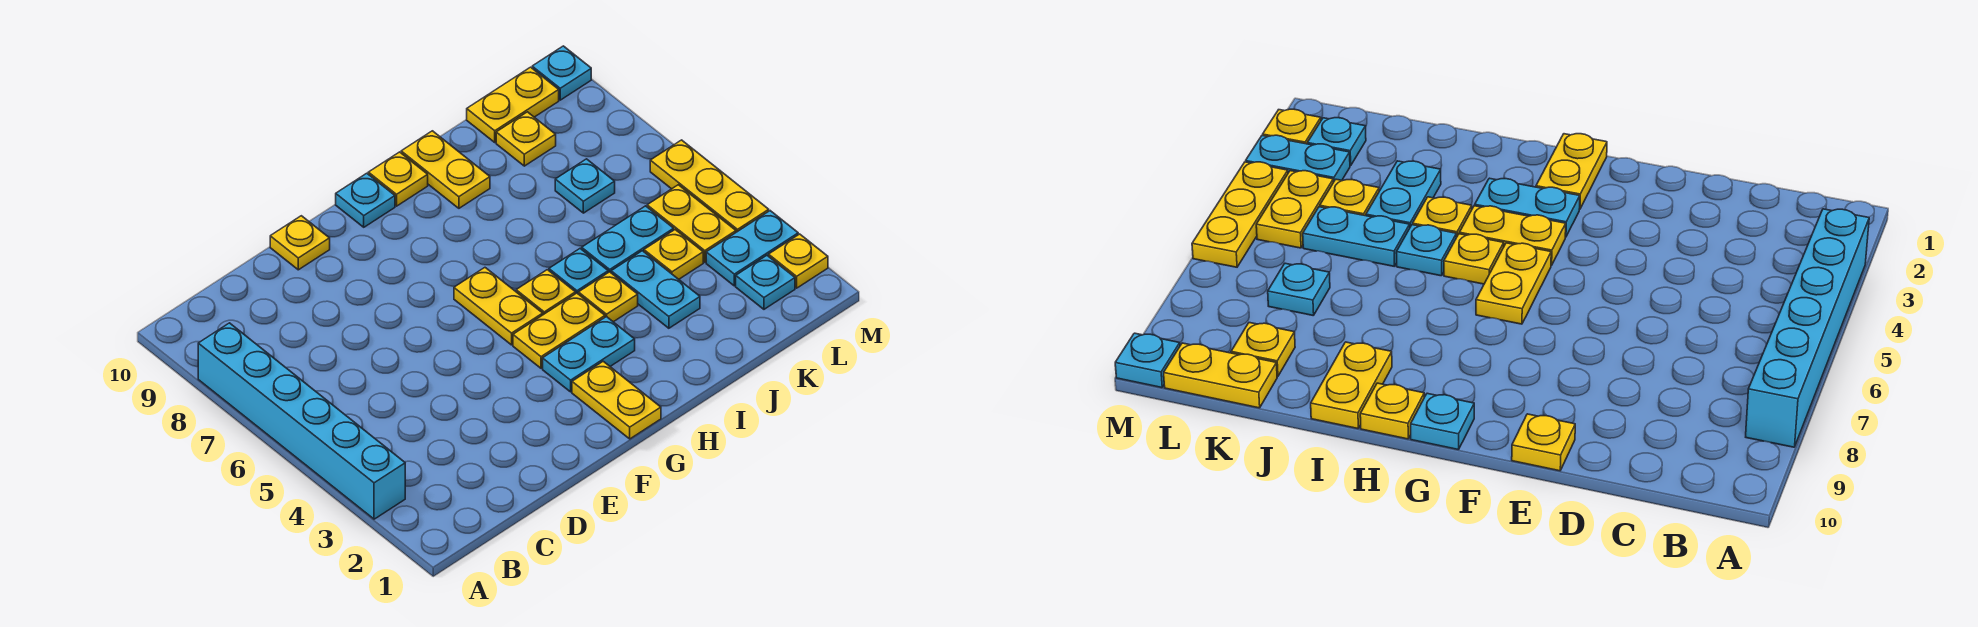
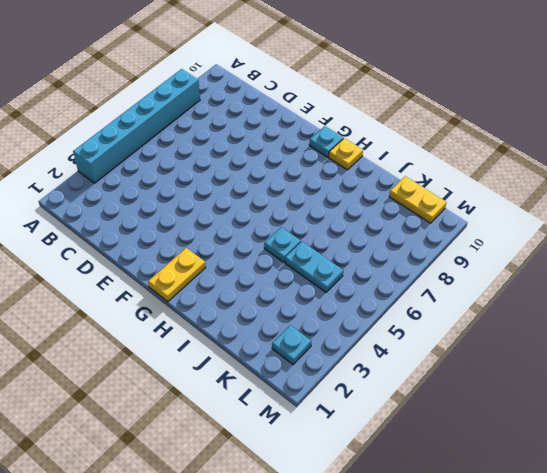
none -> yellow 1x1 plate [270,216,330,270]
none -> cyan 1x2 plate [543,317,635,392]
none -> yellow 1x2 plate [513,293,605,368]

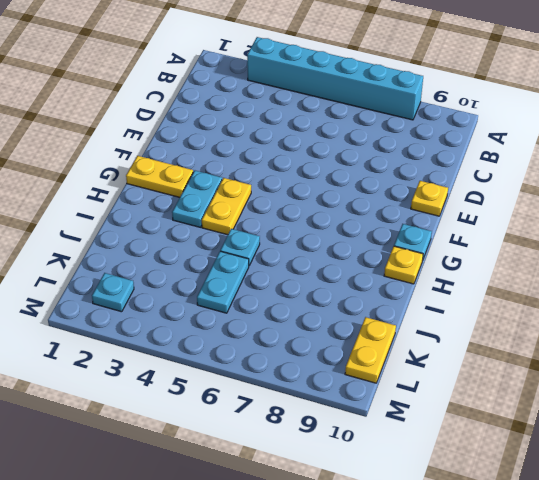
none -> yellow 1x2 plate [454,268,543,345]
none -> yellow 1x1 plate [516,270,575,315]
none -> yellow 1x1 plate [578,272,638,322]

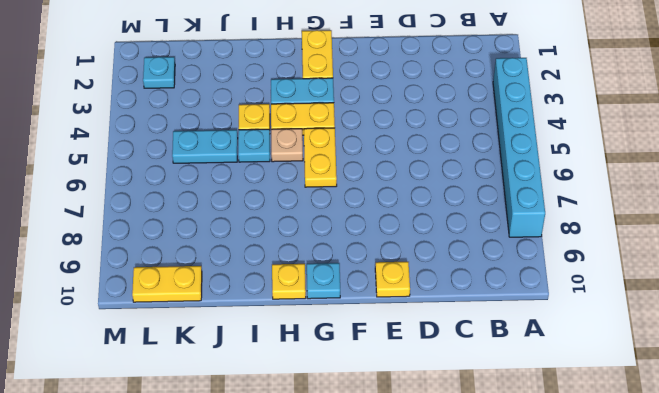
tan 1x1 plate [271,129,303,162] -> yellow 1x1 plate [516,270,575,315]
none -> yellow 1x2 plate [401,131,490,208]
none -> cyan 1x2 plate [611,251,700,328]
none -> yellow 1x1 plate [644,230,703,279]

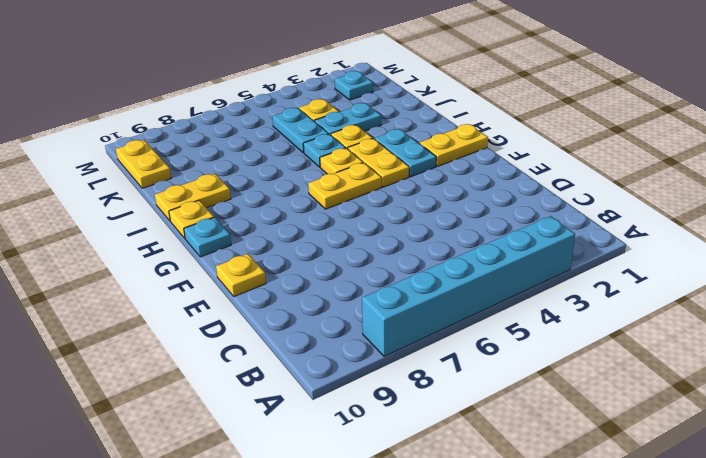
none -> cyan 1x1 plate [555,159,615,213]
none -> yellow 1x1 plate [496,112,556,166]
none -> cyan 1x2 plate [706,211,798,286]

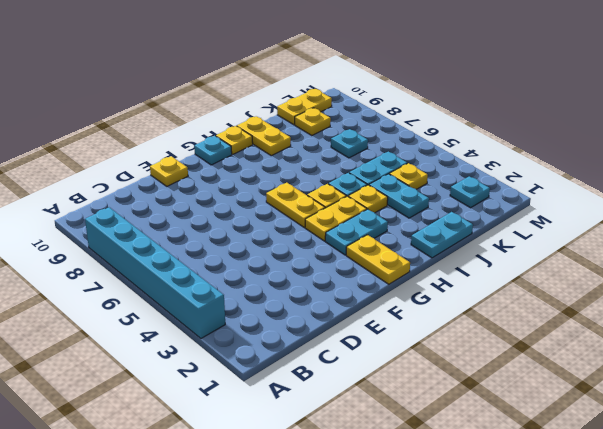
cyan 1x2 plate [411,212,473,258] -> cyan 1x2 plate moved to [706,211,798,286]
none -> yellow 1x2 plate [647,185,736,262]
none -> yellow 1x1 plate [769,234,828,288]
none -> yellow 1x3 plate [650,140,769,232]

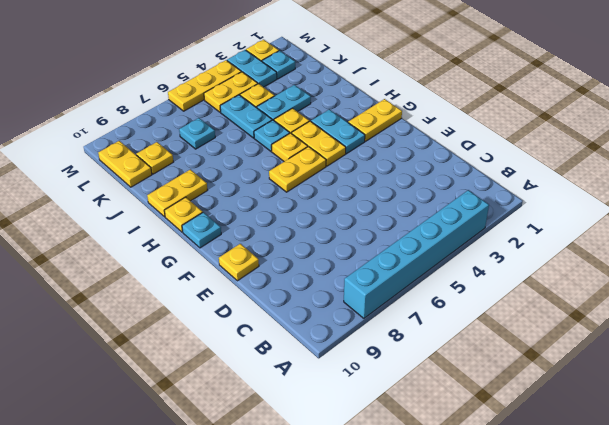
none -> cyan 1x1 plate [532,46,591,100]

